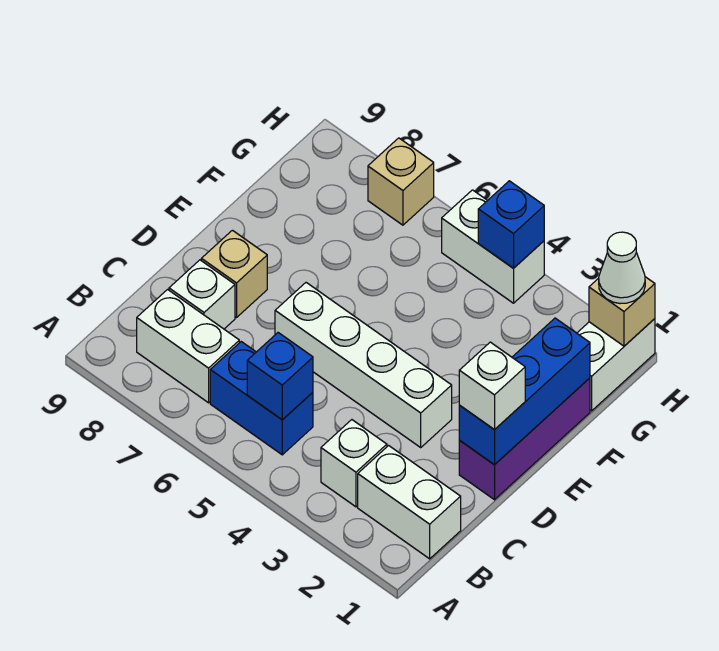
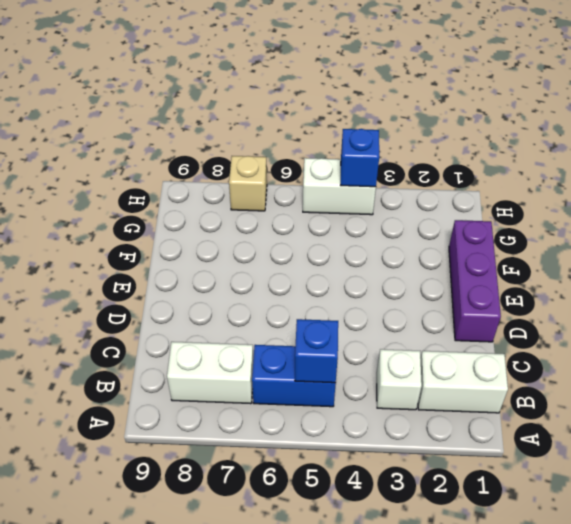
none -> white 1x1 brick [169,260,235,329]
none -> white 1x4 brick [275,283,452,447]
none -> tan 1x1 brick [201,230,267,318]

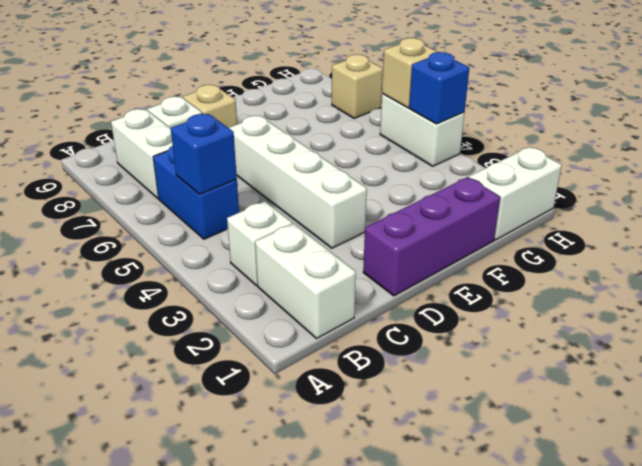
tan 1x1 brick [382,38,437,108] -> tan 1x1 brick moved to [589,277,655,346]
none -> blue 1x3 brick [459,318,590,465]
none -> white 1x1 brick [459,342,525,430]
none -> white 1x1 cone [599,232,645,304]

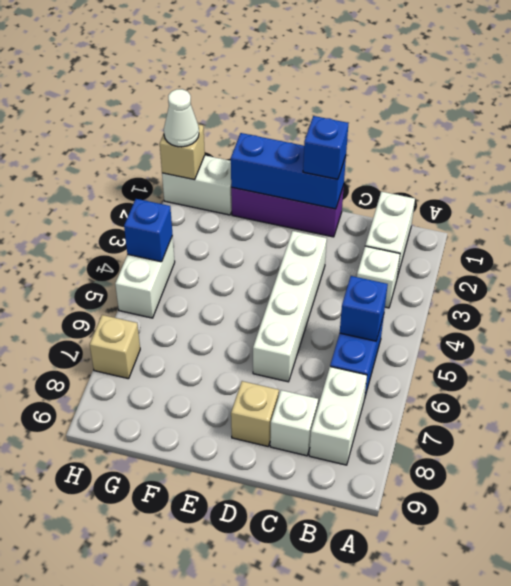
blue 1x1 brick [303,116,348,179] -> white 1x1 brick [459,342,525,430]

